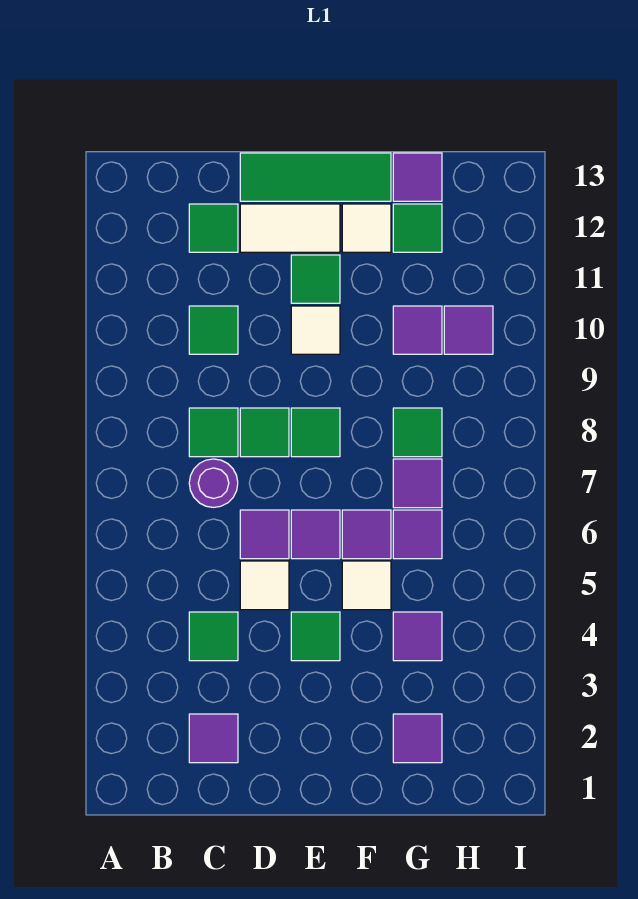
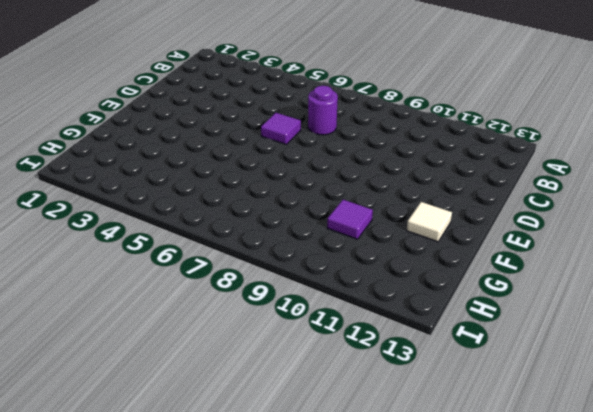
none -> purple 1x1 tile [189,714,238,763]
none -> green 1x1 tile [189,612,238,661]
none -> green 1x1 tile [189,408,238,457]

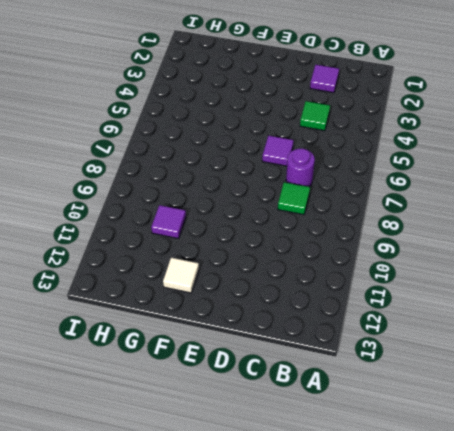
none -> green 1x1 tile [189,306,238,354]
none -> green 1x1 tile [189,204,238,252]
none -> white 1x1 tile [240,561,289,610]

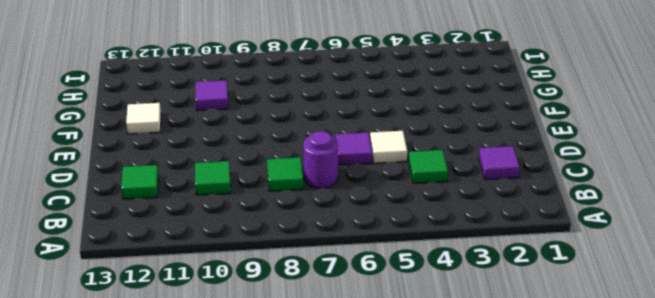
none -> green 1x1 tile [240,408,289,457]
none -> white 1x2 tile [240,204,340,252]
none -> green 1x3 tile [240,153,391,201]

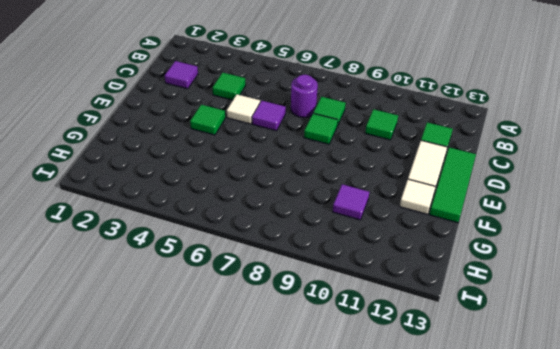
none -> purple 1x1 tile [291,510,340,559]
none -> green 1x1 tile [291,408,340,457]
none -> white 1x1 tile [291,306,340,354]

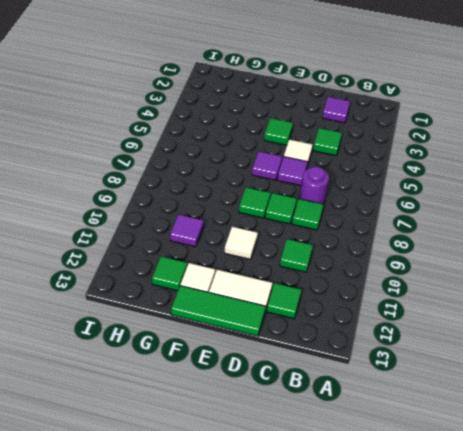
none -> green 1x1 tile [291,255,340,303]
none -> white 1x1 tile [342,561,391,610]
none -> purple 1x1 tile [342,510,391,559]

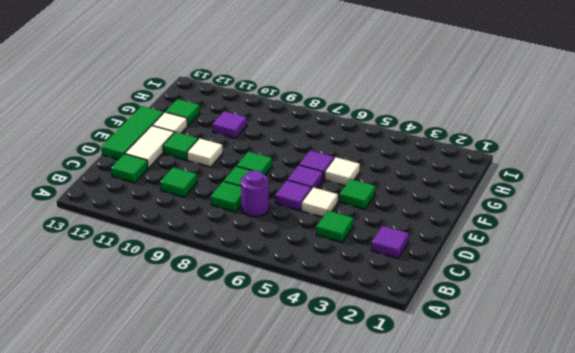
none -> purple 1x1 tile [393,714,442,763]
none -> purple 1x1 tile [393,612,442,661]
none -> purple 1x1 tile [393,510,442,559]

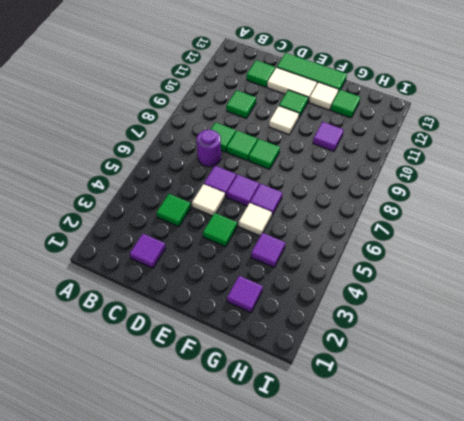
none -> purple 1x1 tile [393,510,442,559]
none -> purple 1x1 tile [393,459,442,508]
none -> green 1x1 tile [393,408,442,457]

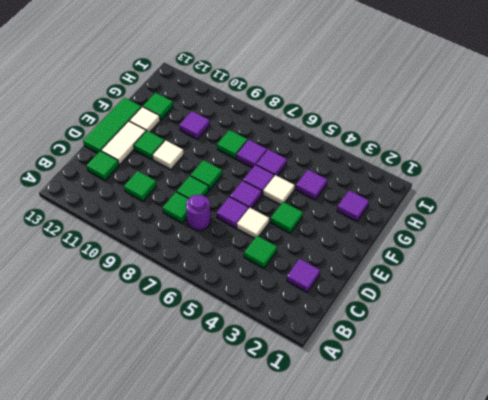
none -> purple 1x1 tile [393,153,442,201]
none -> purple 1x1 tile [444,306,493,354]

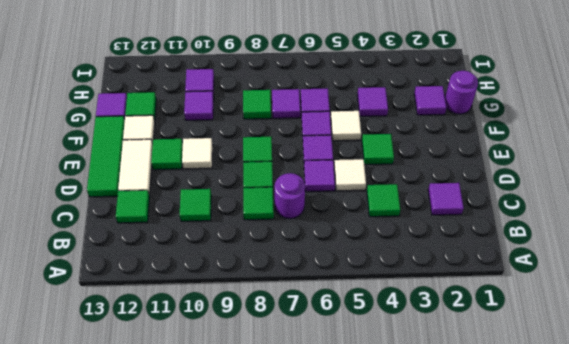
purple 1x1 round brick [445,71,478,114] -> none

